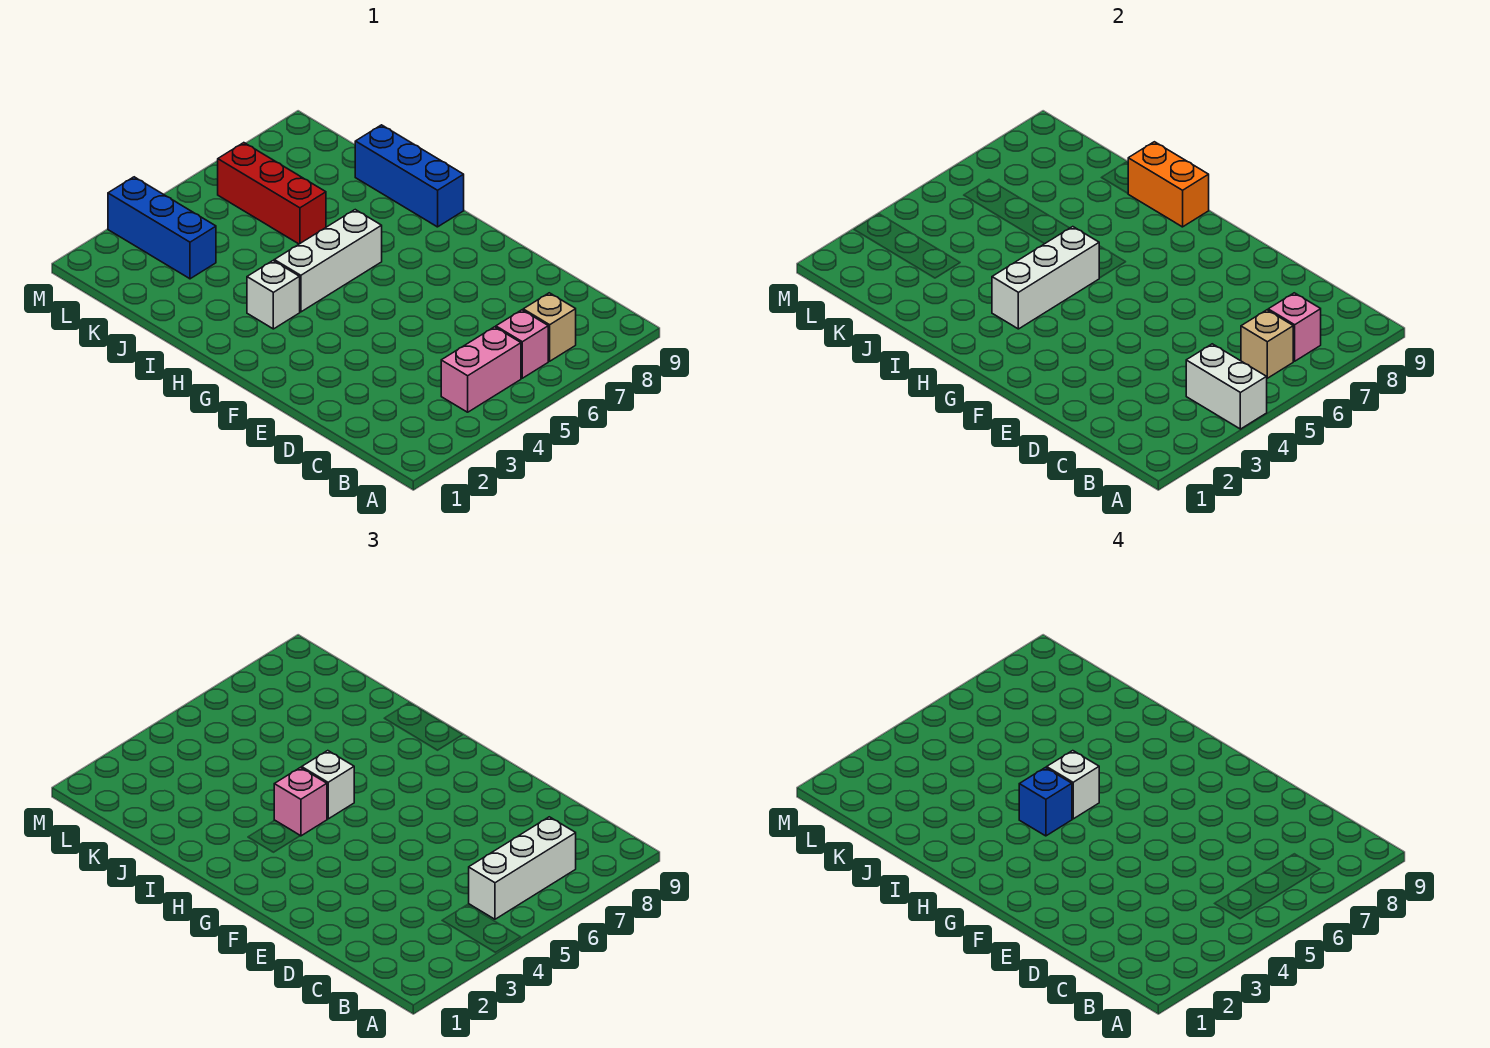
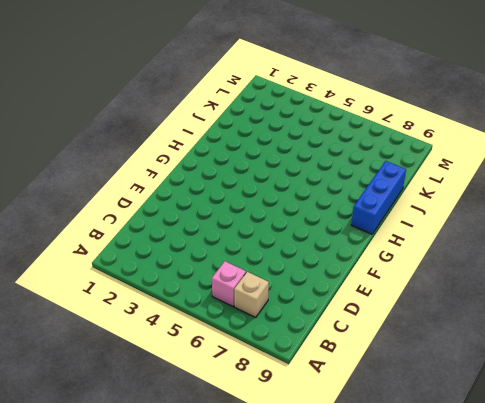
none -> pink 1x2 brick [441,327,521,412]
none -> white 1x1 brick [247,261,300,329]
none -> white 1x3 brick [274,210,382,312]

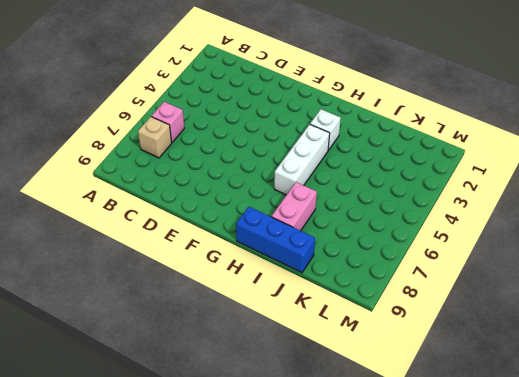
pink 1x2 brick [271,182,317,231] -> pink 1x2 brick moved to [441,327,521,412]
none -> red 1x3 brick [218,143,326,244]
none -> blue 1x3 brick [108,177,216,279]
none -> white 1x2 brick [1186,344,1267,429]

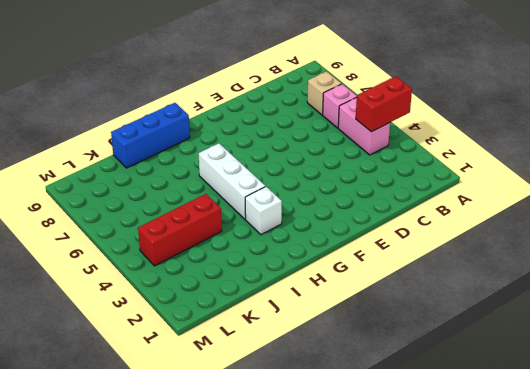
red 1x2 brick [356,76,412,132] -> white 1x2 brick [1186,344,1267,429]
red 1x3 brick [138,194,222,266] -> red 1x3 brick moved to [218,143,326,244]
none -> blue 1x3 brick [108,177,216,279]
none -> tan 1x1 brick [1241,310,1293,378]
none -> pink 1x1 brick [1268,293,1321,361]

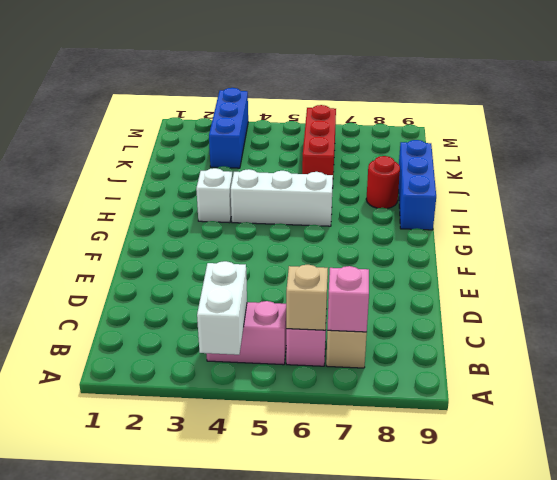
red 1x1 round brick [366,156,400,208] -> none
none -> white 1x3 brick [992,227,1099,329]
none -> orange 1x2 brick [1128,142,1209,227]
none -> white 1x3 brick [469,817,576,919]

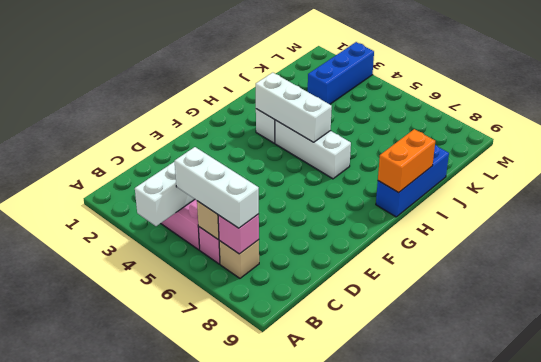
none -> red 1x3 brick [218,143,326,244]
none -> pink 1x1 brick [274,768,327,836]
none -> white 1x1 brick [302,751,354,819]

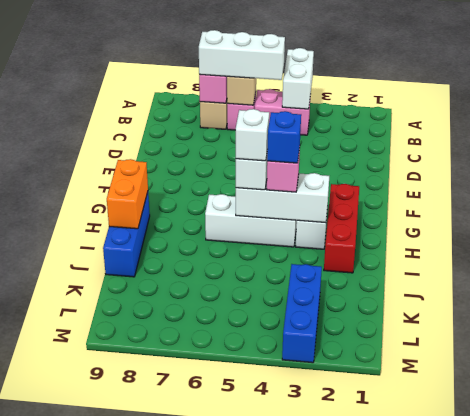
red 1x3 brick [324,184,359,273] -> red 1x3 brick moved to [218,143,326,244]

